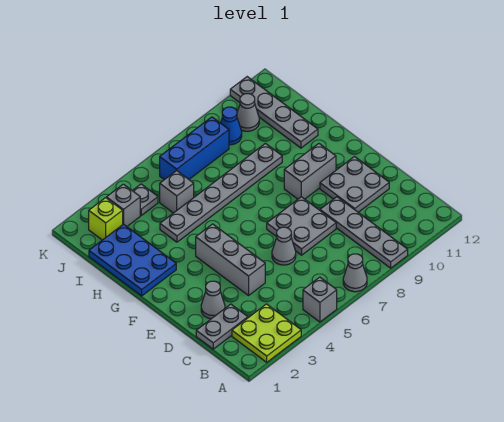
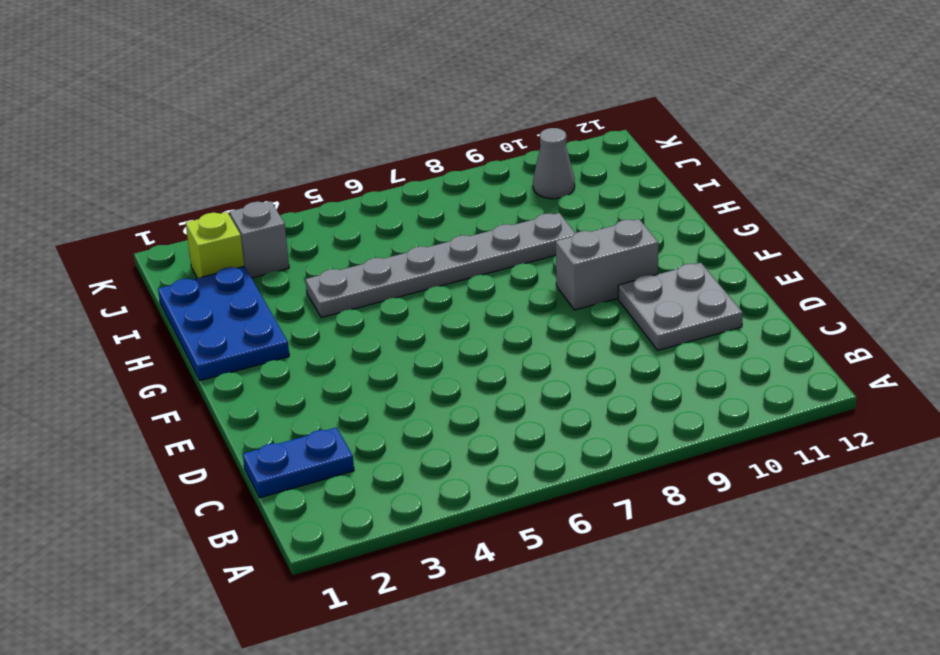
blue 1x2 plate [243,428,354,498] -> grey 1x2 plate [196,304,248,349]
none -> lime 2x2 plate [232,304,301,362]
none -> grey 1x1 brick [303,277,337,322]
none -> grey 1x1 cone [343,254,367,292]

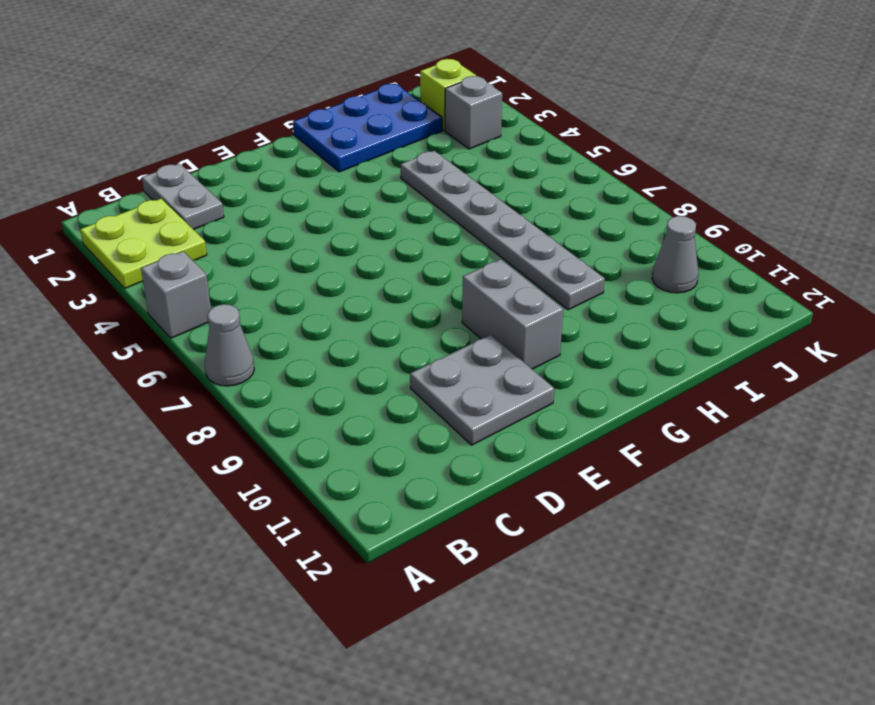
none -> grey 1x4 plate [320,197,408,268]
none -> grey 1x1 cone [201,281,225,319]
none -> grey 1x3 brick [196,224,265,295]

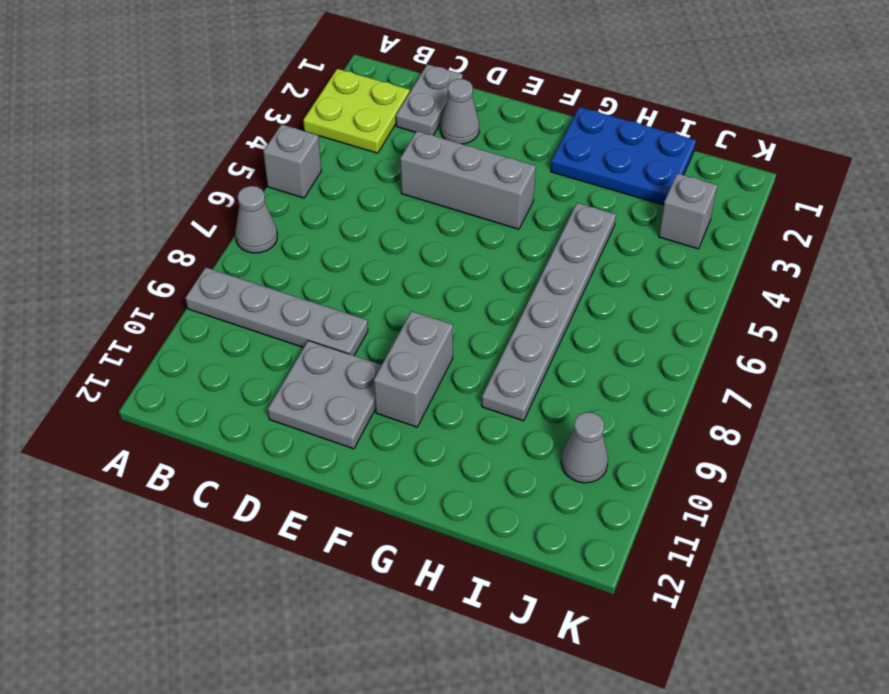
none -> grey 1x1 cone [272,227,296,265]
none -> grey 2x2 plate [267,197,336,255]
none -> grey 1x4 plate [230,77,318,148]

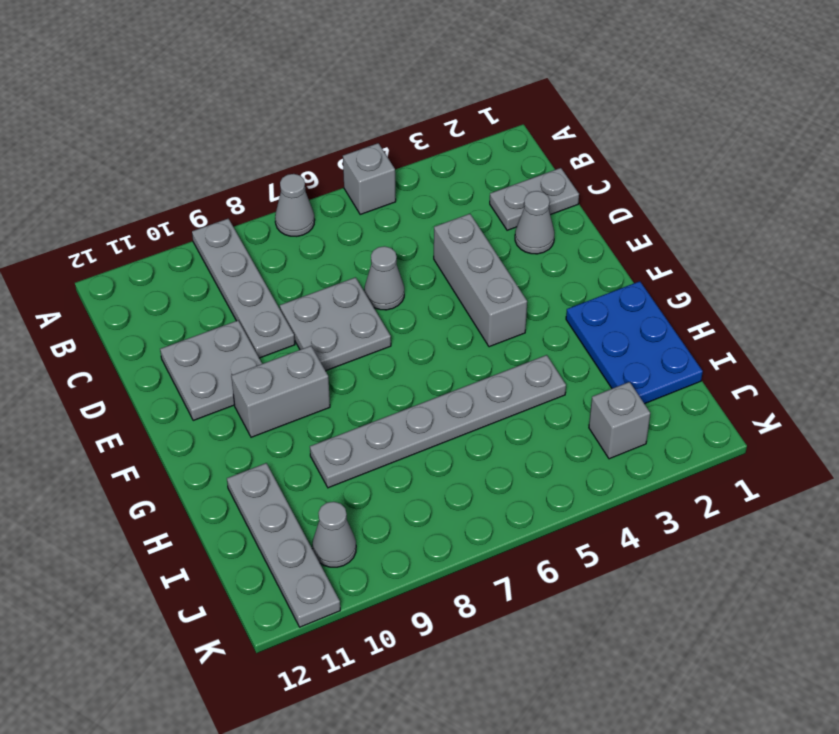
none -> lime 2x2 plate [232,304,301,362]
none -> grey 1x1 brick [160,171,194,213]
none -> lime 1x1 brick [89,198,123,240]

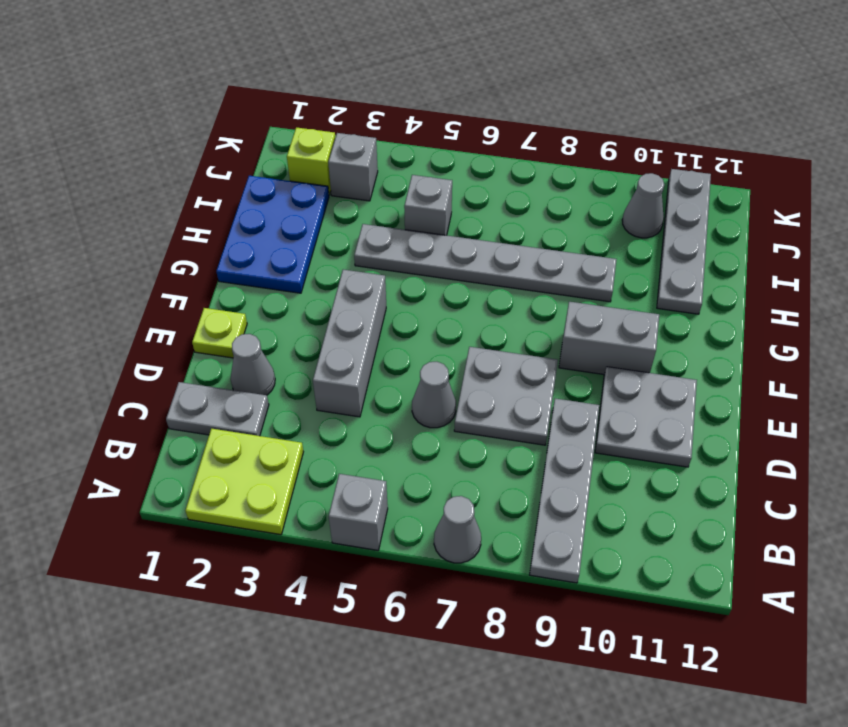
lime 1x1 plate [192,308,247,358] -> none
none -> grey 1x1 plate [132,184,158,215]
none -> blue 1x3 brick [160,117,229,180]
none -> blue 1x1 cone [221,107,242,145]

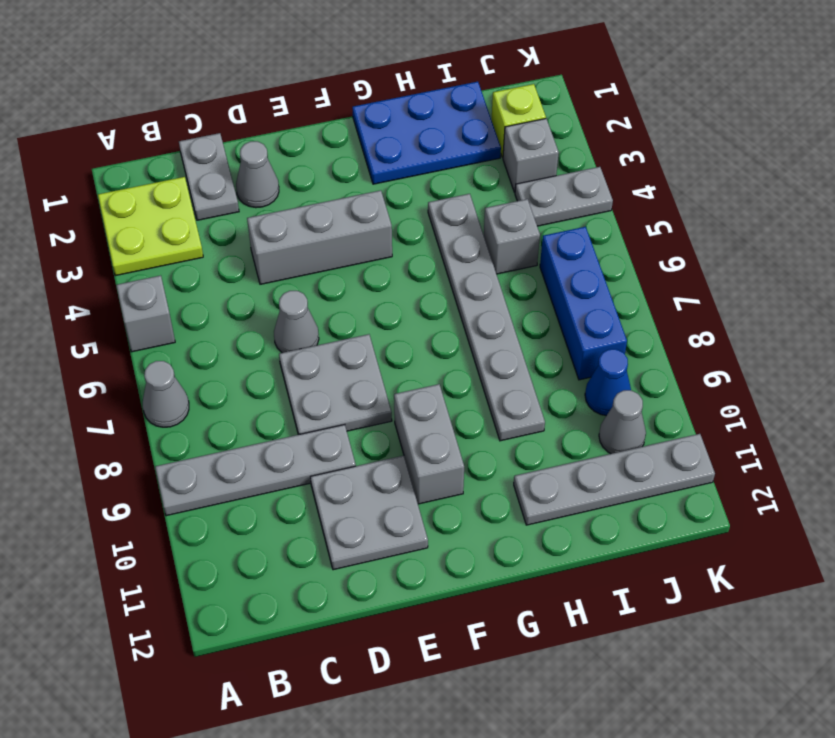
grey 1x2 plate [515,167,613,226] -> grey 1x1 plate [132,184,158,215]

